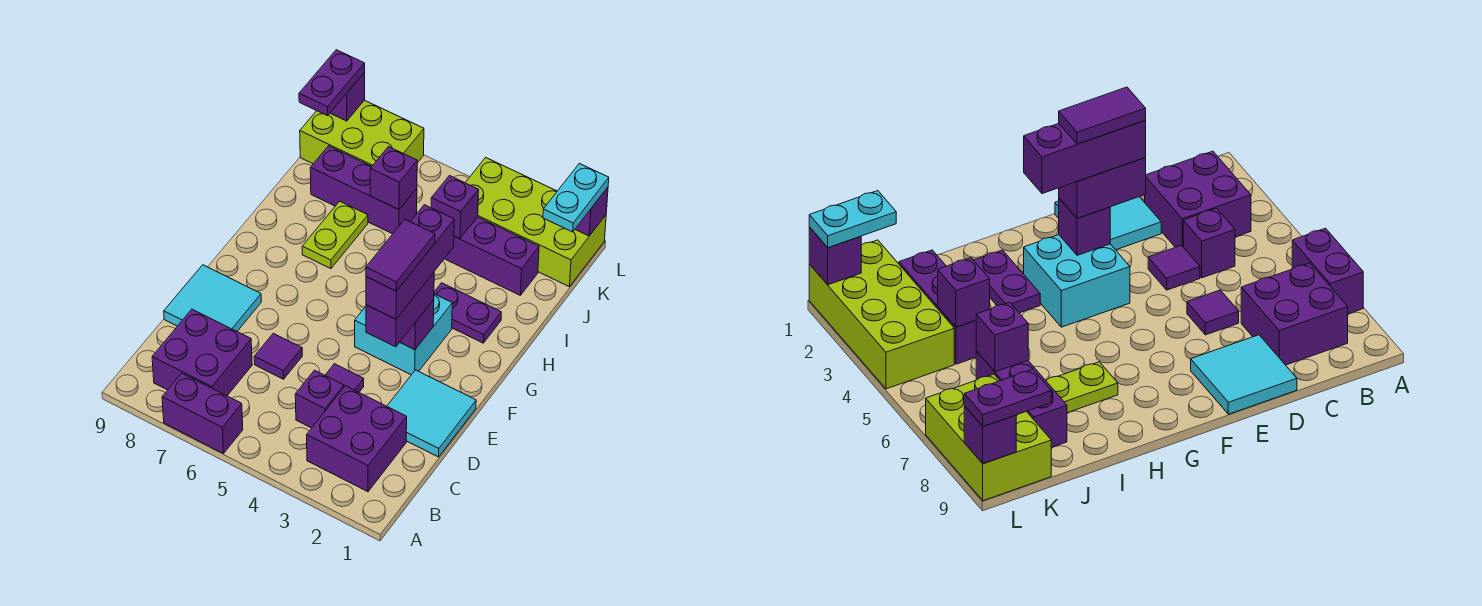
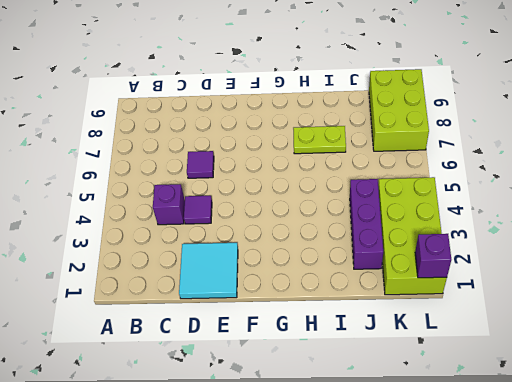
none -> purple 1x2 brick [162,373,243,453]
none -> purple 2x2 brick [307,386,407,492]
none -> purple 2x2 brick [152,309,252,396]

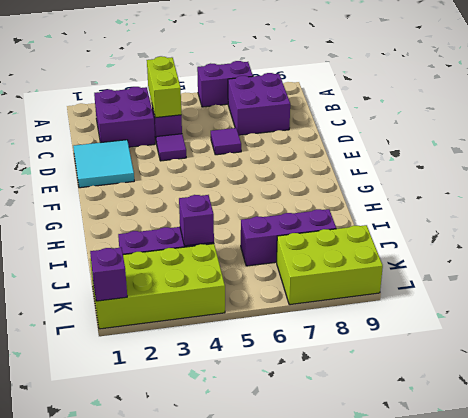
lime 1x2 brick [147,56,181,118] -> none
none -> cyan 2x2 tile [164,265,261,331]
none -> cyan 2x2 brick [355,294,452,375]
none -> purple 1x2 plate [434,283,501,343]

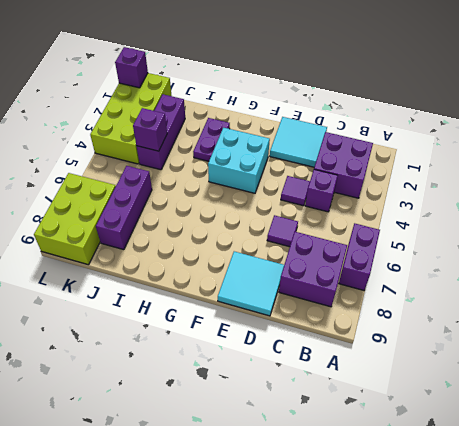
none -> lime 1x2 plate [302,201,368,269]
none -> purple 1x1 brick [400,300,434,350]
none -> purple 1x1 brick [370,147,417,210]

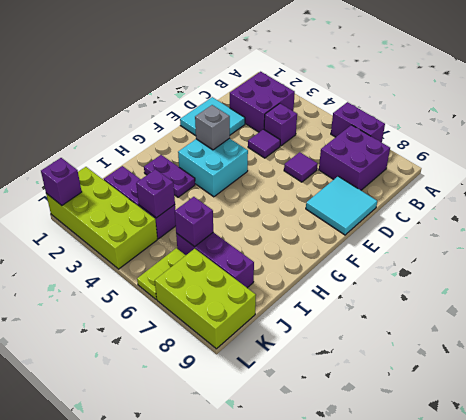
grey 1x1 brick [195,105,230,150] -> purple 1x1 brick [400,300,434,350]
lime 1x2 plate [137,248,186,299] -> lime 1x2 plate moved to [302,201,368,269]
none -> purple 1x1 brick [330,73,365,121]
none -> purple 1x2 brick [366,273,434,347]
none -> cyan 1x2 plate [543,164,609,232]

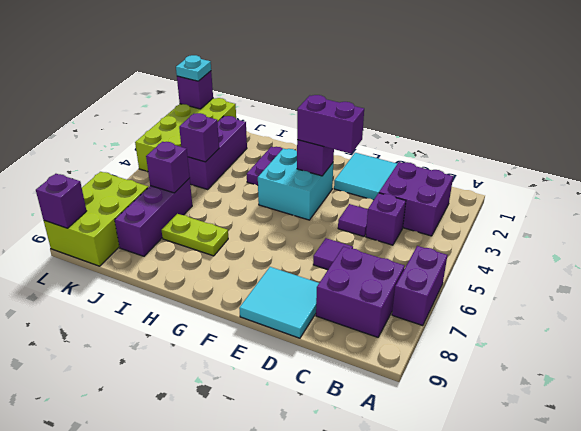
cyan 1x1 plate [176,55,211,81] -> cyan 1x2 plate [543,164,609,232]
none -> purple 1x2 plate [299,50,365,116]
none -> purple 1x3 brick [366,205,454,319]
none -> purple 1x2 tile [366,220,435,291]

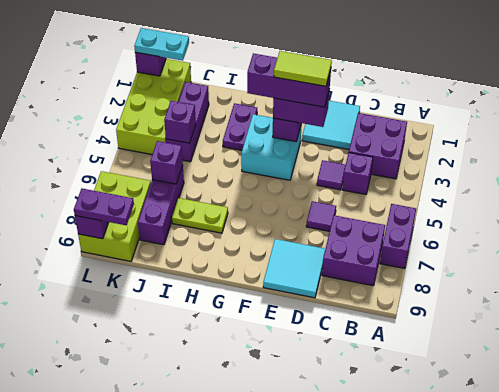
lime 1x2 tile [274,51,332,86] -> purple 1x2 tile [366,220,435,291]

